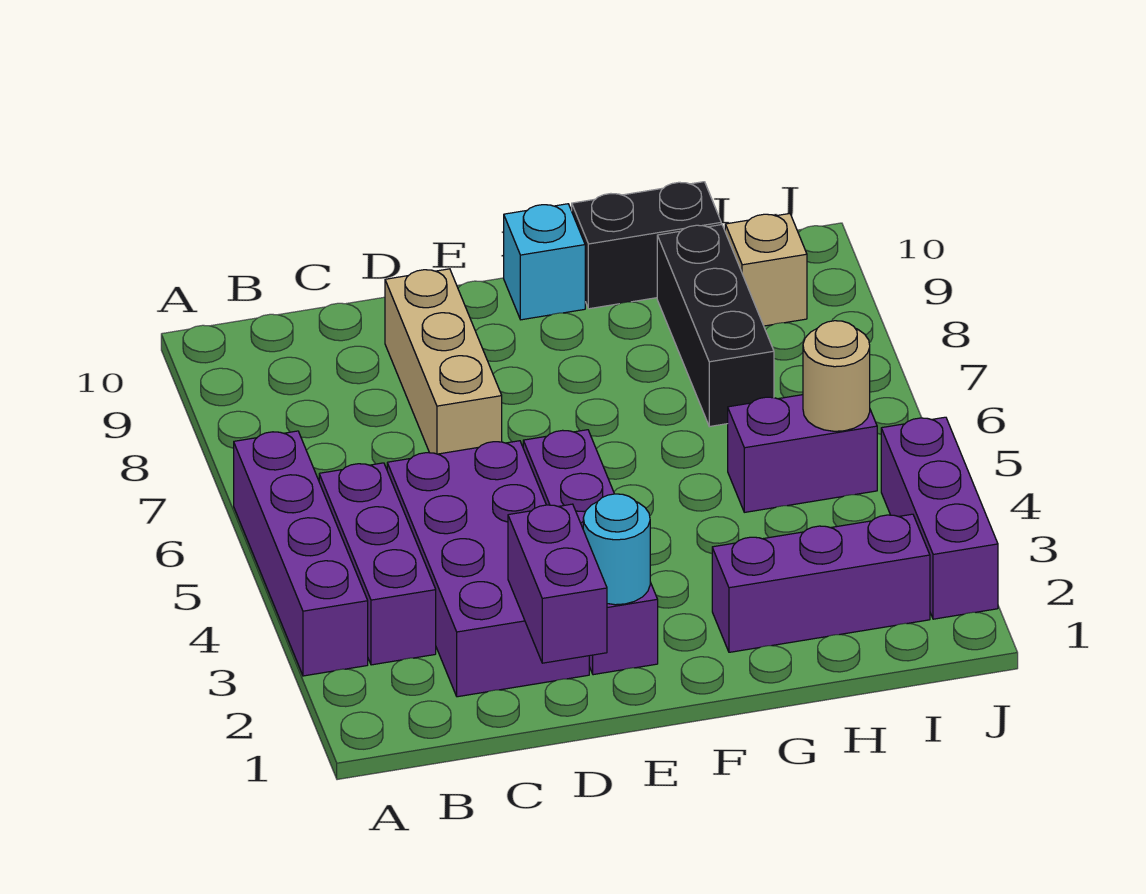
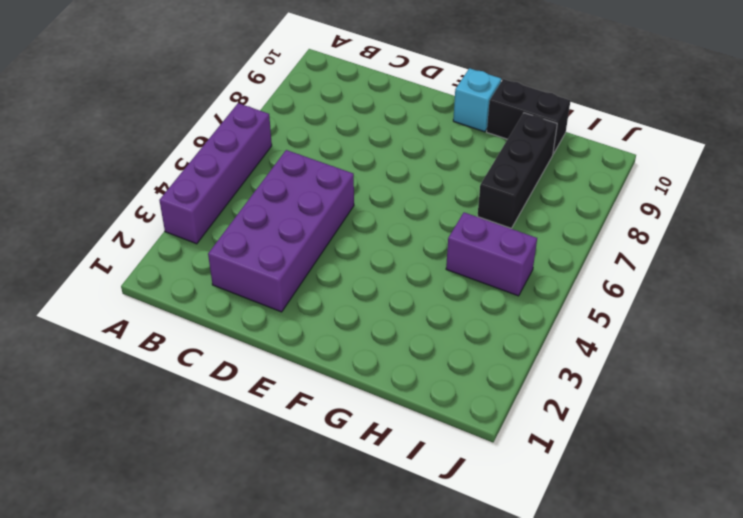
none -> purple 1x3 brick [319,463,436,665]
none -> tan 1x3 brick [385,269,502,454]
none -> purple 1x4 brick [523,430,658,675]

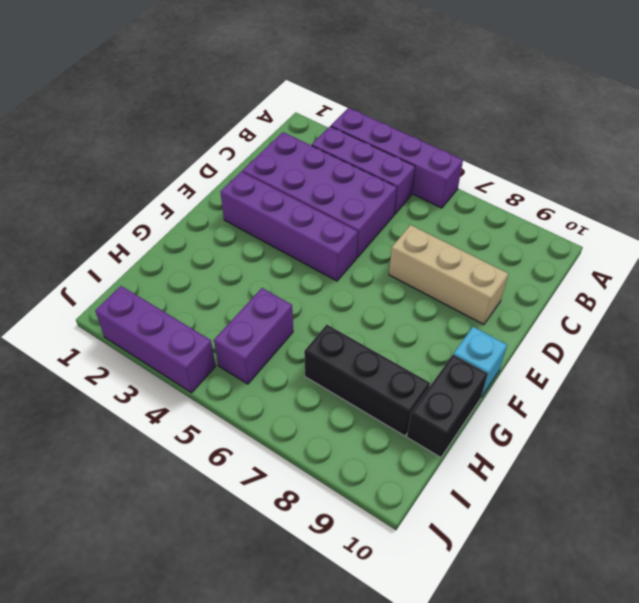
none -> purple 1x3 brick [712,514,930,652]
none -> tan 1x1 brick [725,214,807,326]
none -> purple 1x2 brick [508,504,607,663]

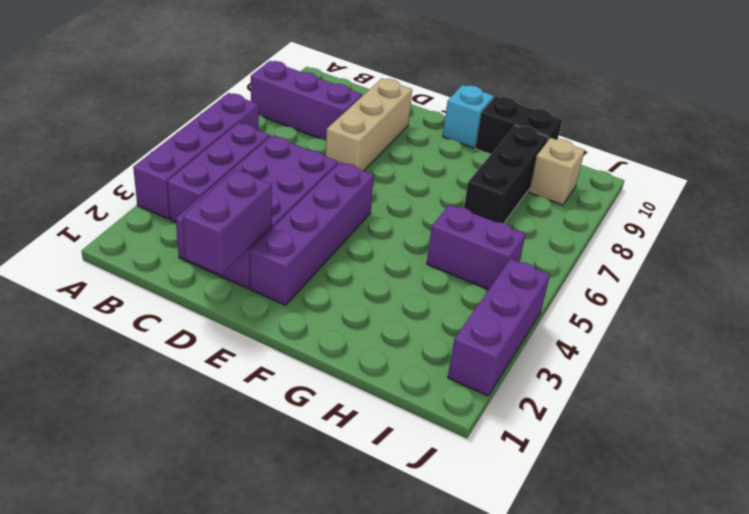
purple 1x3 brick [251,61,362,141] -> purple 1x3 brick moved to [712,514,930,652]
none -> cyan 1x1 round brick [583,494,650,605]
none -> tan 1x1 round brick [803,321,870,431]

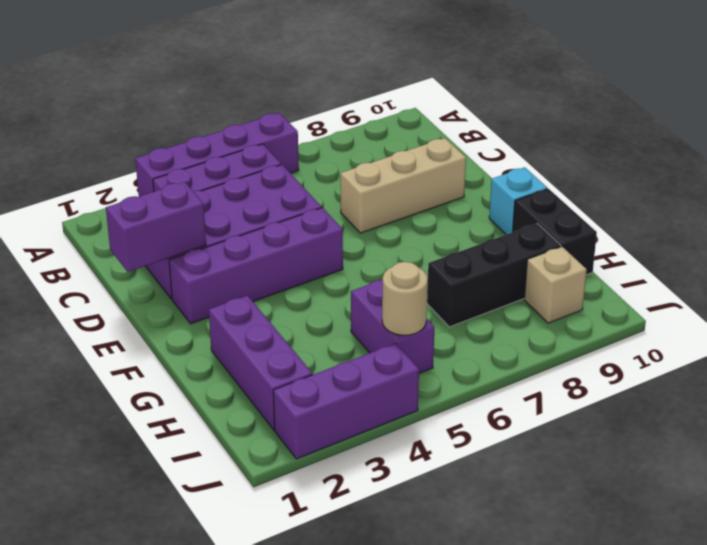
none -> cyan 1x1 round brick [583,494,650,605]

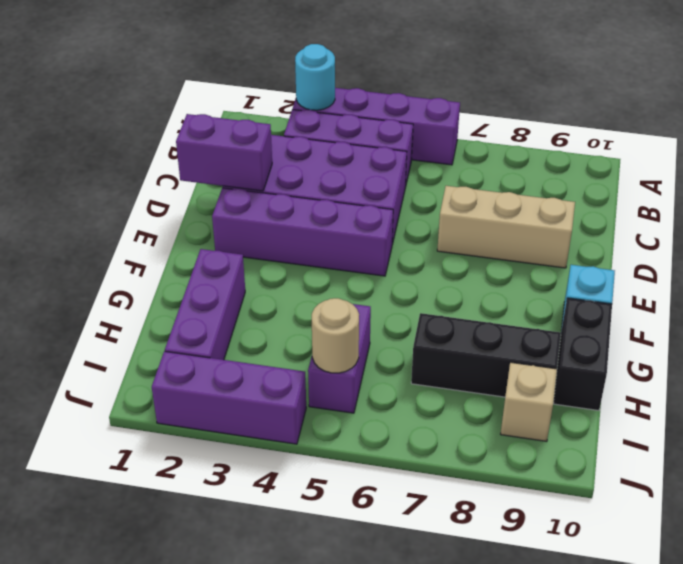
cyan 1x1 round brick [295,44,335,110] -> cyan 1x1 round brick moved to [583,494,650,605]

